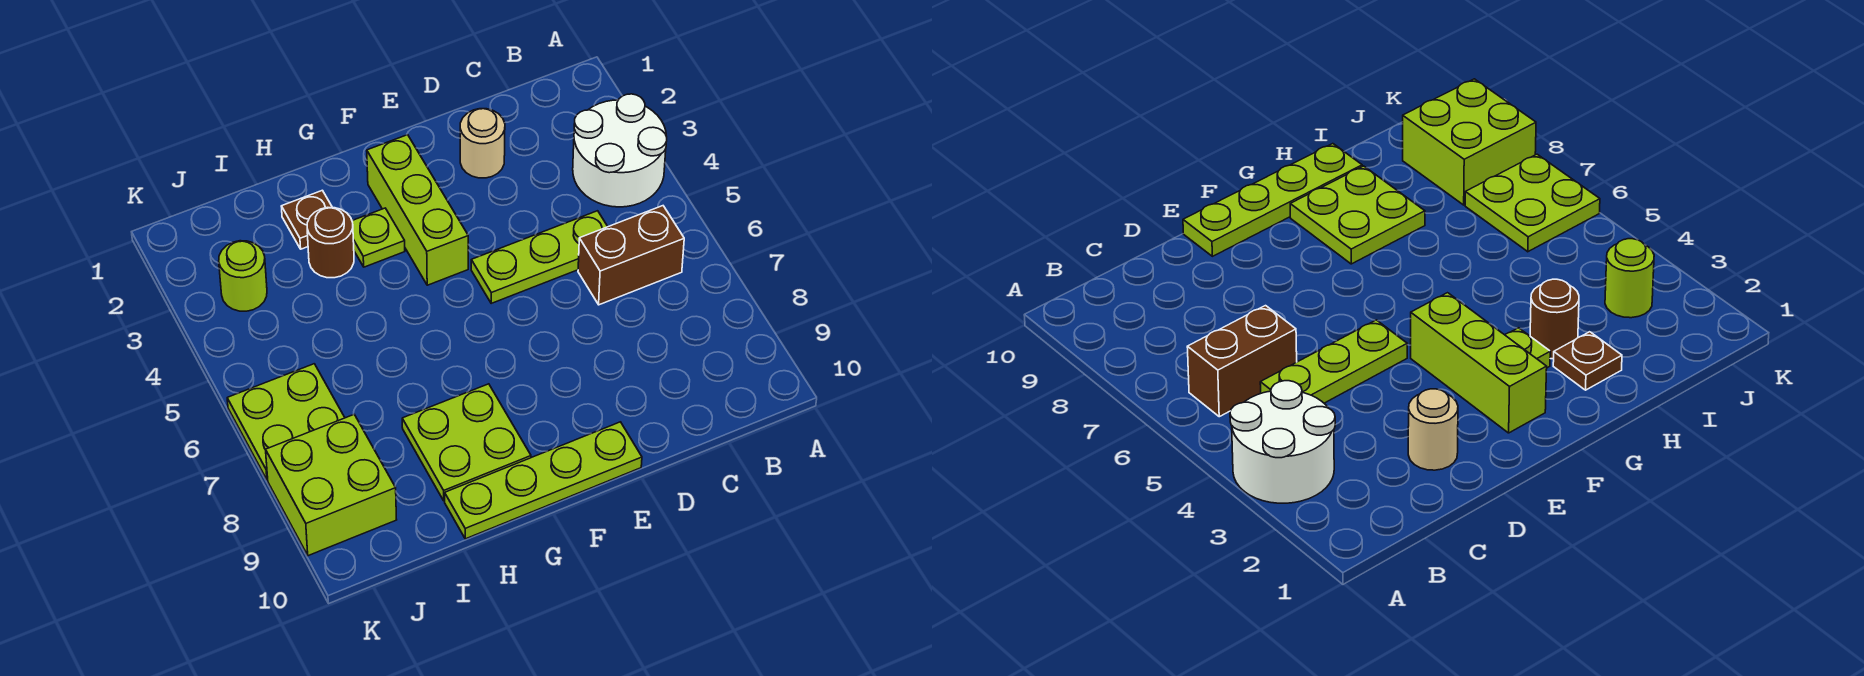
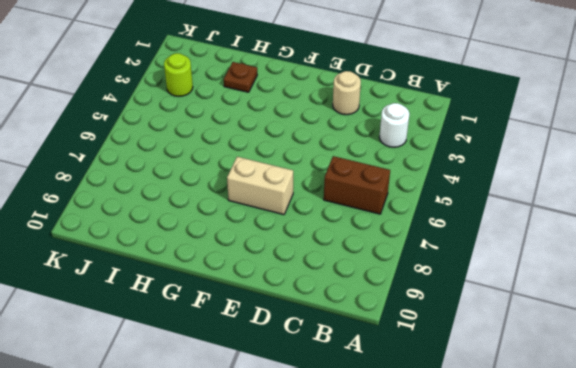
white 1x1 round brick [379,103,409,147] -> white 2x2 round brick [573,94,667,207]
tan 1x2 brick [227,157,293,215] -> none
none -> lime 1x3 plate [471,211,608,303]
none -> lime 1x4 plate [445,422,642,539]
none -> lime 1x3 brick [367,135,468,285]

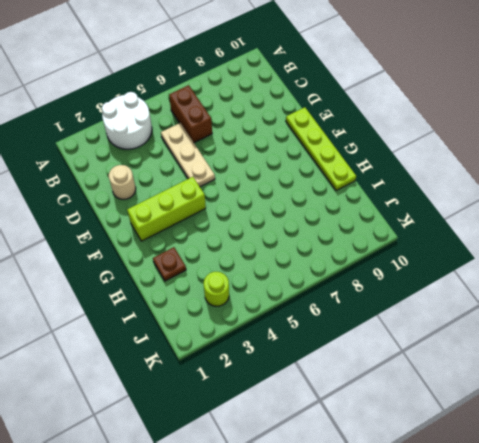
tan 1x3 plate [161,123,215,187] -> lime 1x3 plate [471,211,608,303]
none -> lime 1x1 plate [352,208,405,267]
none -> lime 2x2 plate [402,384,531,501]
none -> brown 1x1 round brick [307,207,354,278]

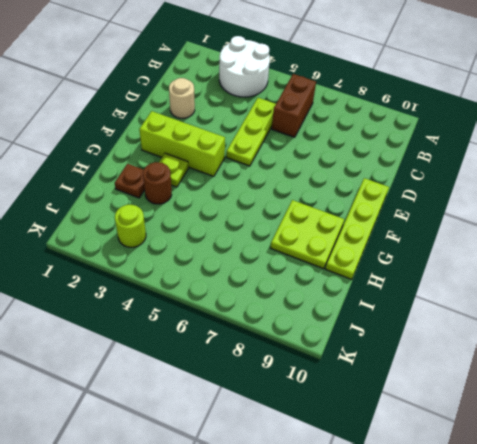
none -> lime 2x2 plate [227,364,345,480]
none -> lime 2x2 brick [266,414,397,556]

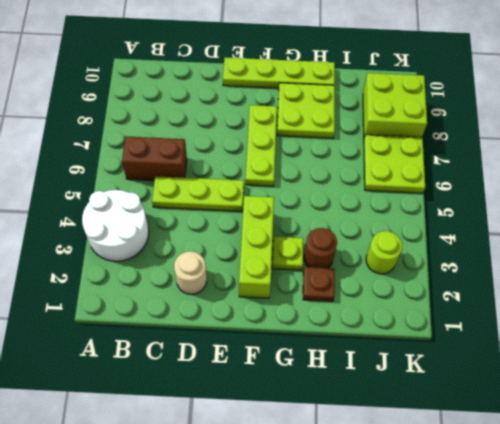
lime 1x3 plate [245,105,277,186] -> none

